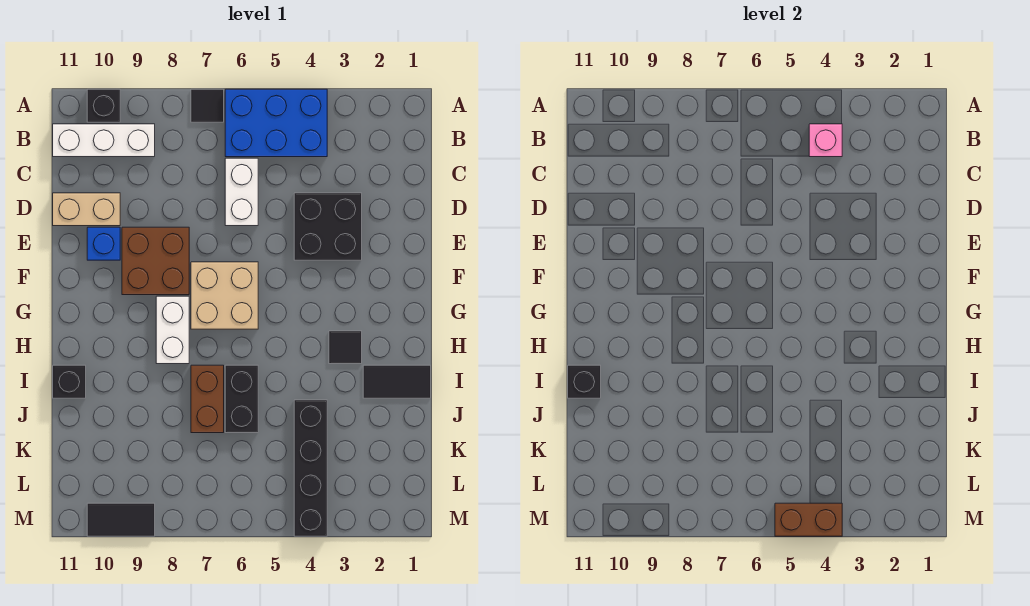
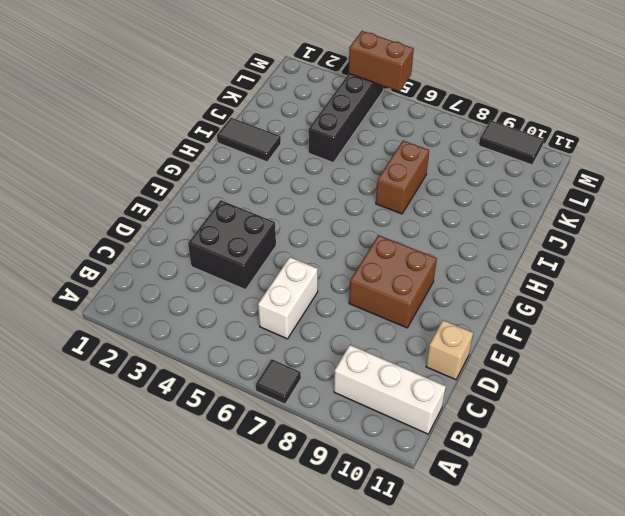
tan 1x1 brick [426,320,473,380] -> tan 1x2 brick [53,193,120,226]
none -> blue 2x3 brick [225,89,327,157]
none -> black 1x1 brick [87,89,120,122]
none -> blue 1x1 brick [87,227,120,260]

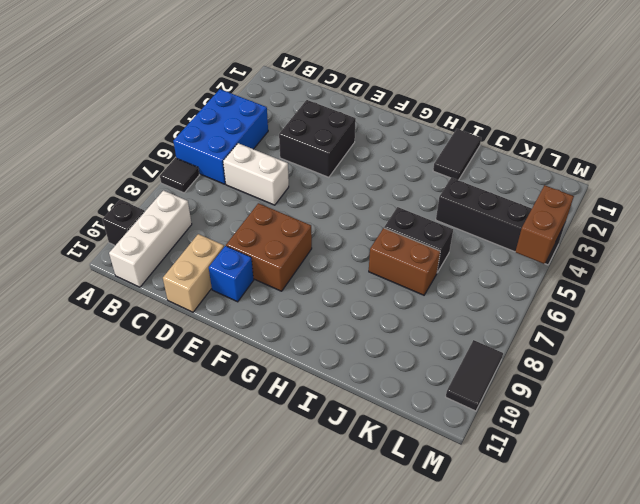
none -> tan 2x2 brick [191,262,258,329]
none -> white 1x2 brick [156,296,189,364]
none -> black 1x1 tile [329,331,362,364]

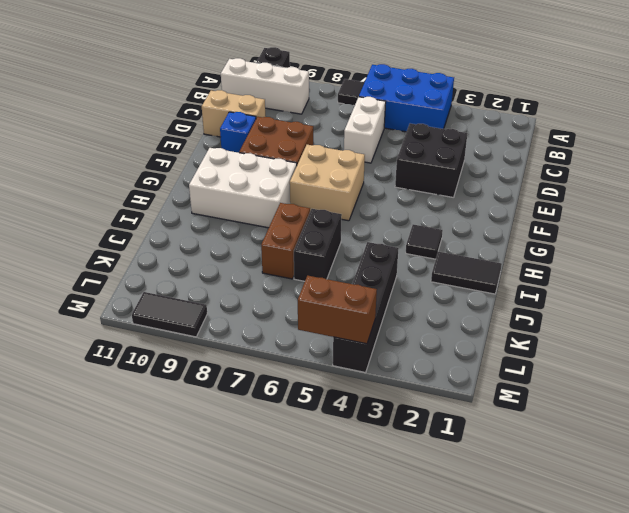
white 2x3 brick [189,148,297,228] -> white 1x2 brick [156,296,189,364]
none -> black 1x1 brick [53,365,86,398]
none -> pink 1x1 brick [809,124,842,157]
none -> black 1x1 brick [568,365,601,398]

